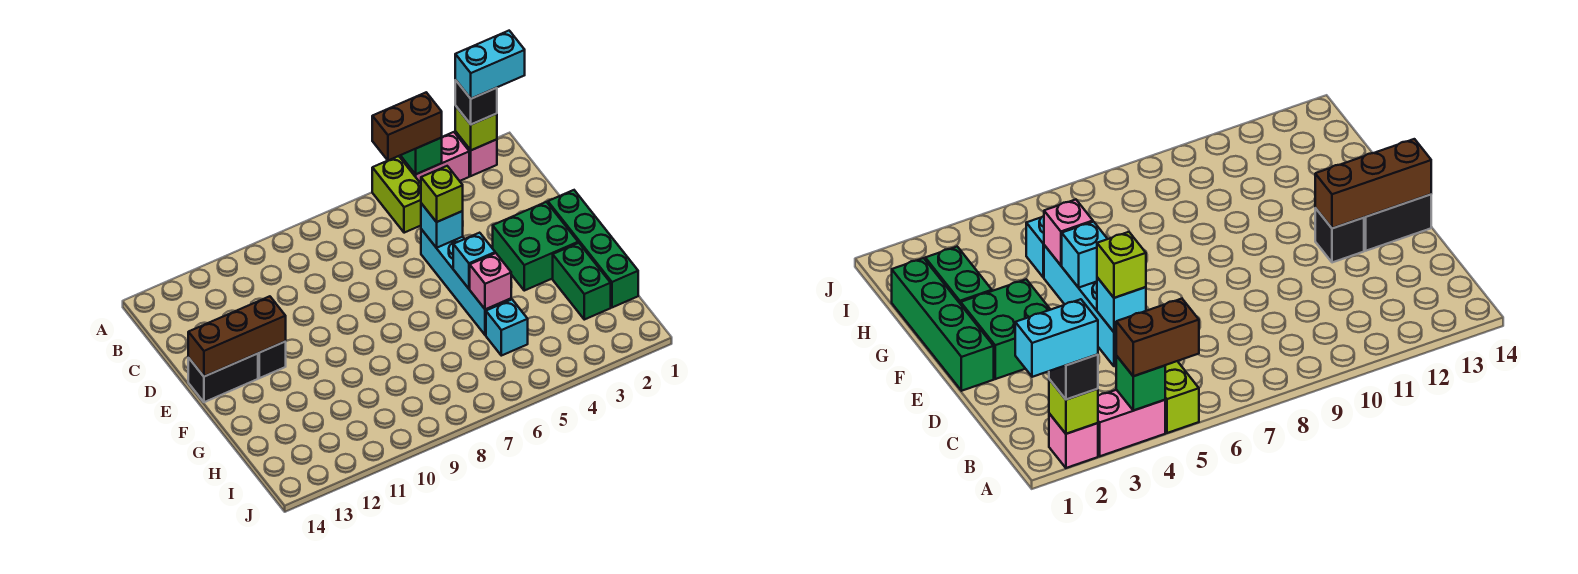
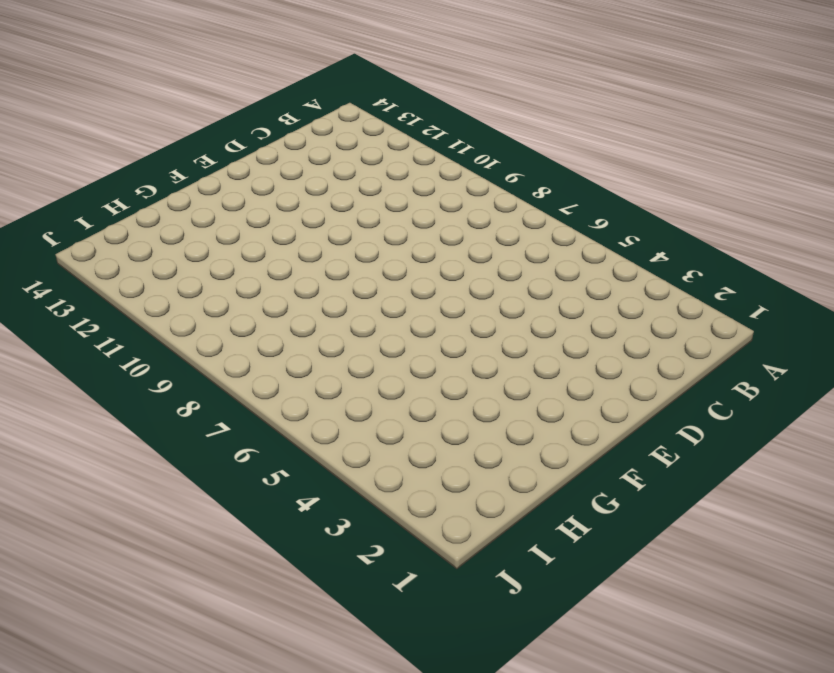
none -> pink 1x1 brick [455,132,497,176]
none -> pink 1x2 brick [400,132,469,183]
none -> lime 1x2 brick [372,156,421,233]

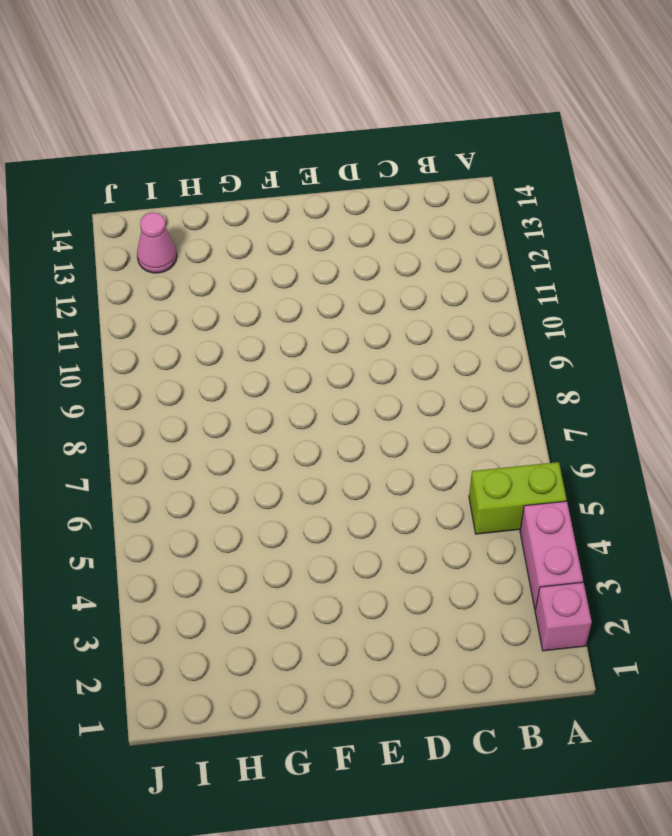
pink 1x1 cone [137,212,177,273] -> none
none -> cyan 1x4 brick [421,229,511,335]
none -> green 1x4 brick [548,190,638,307]
none -> green 2x2 brick [493,202,578,291]

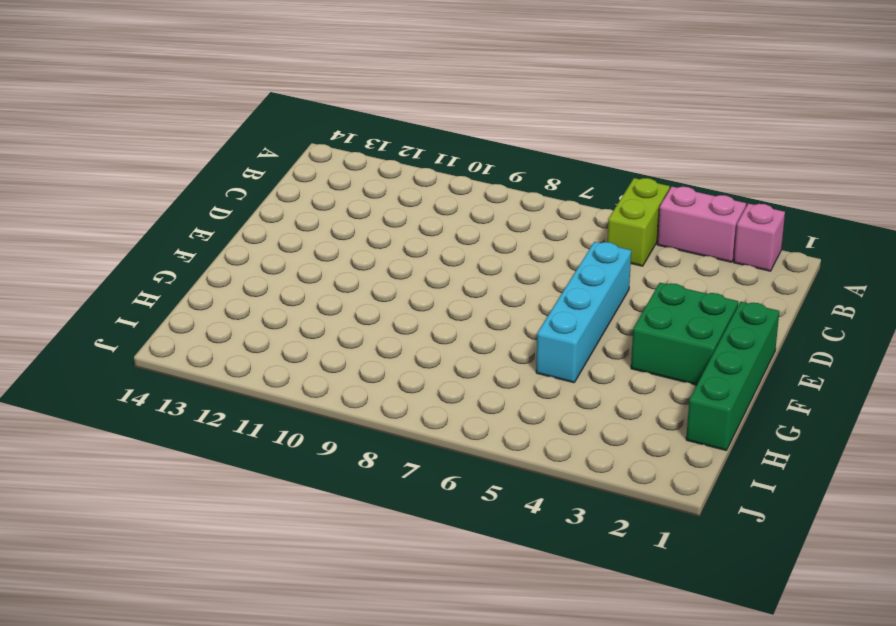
none -> black 1x1 brick [258,341,286,378]
none -> black 1x2 brick [188,353,258,402]
none -> green 1x2 brick [553,243,611,320]

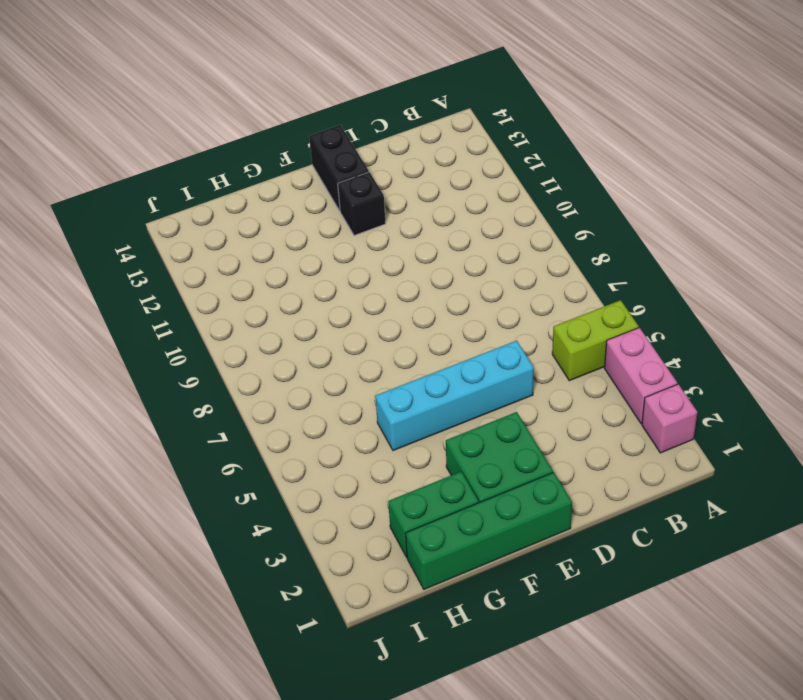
none -> cyan 1x1 brick [486,299,528,356]
none -> lime 1x1 brick [455,106,497,150]
none -> green 1x1 brick [400,138,442,174]

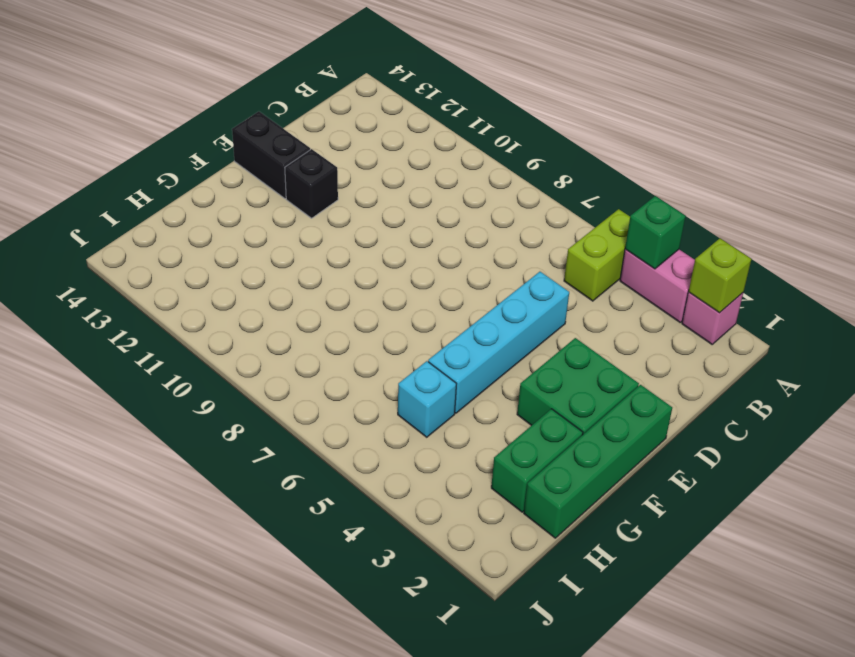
none -> cyan 1x1 brick [421,203,463,248]
none -> brown 1x3 brick [188,296,286,377]
none -> cyan 1x1 brick [453,233,495,289]

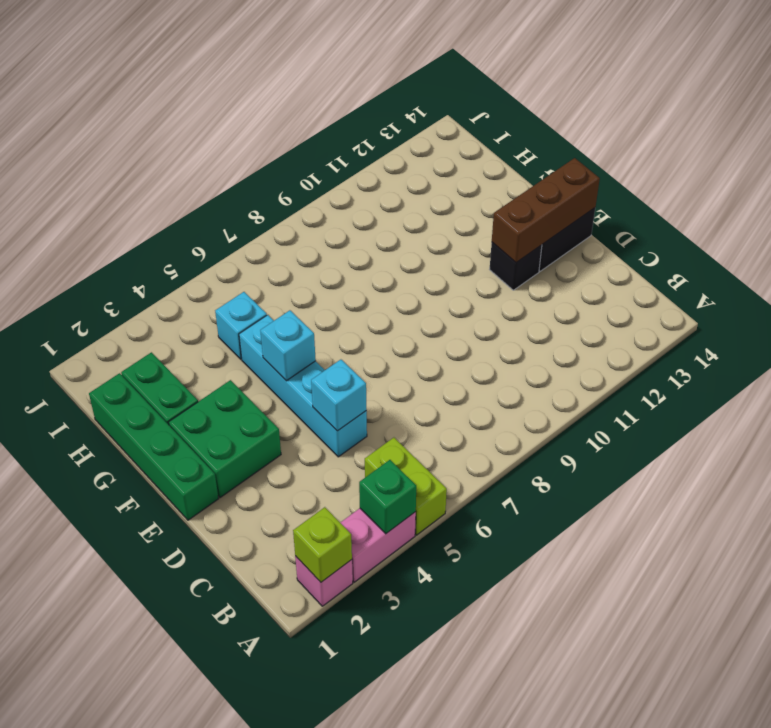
none -> pink 1x1 brick [470,253,511,309]
none -> black 1x1 brick [455,80,497,124]
none -> brown 1x2 brick [372,92,442,161]

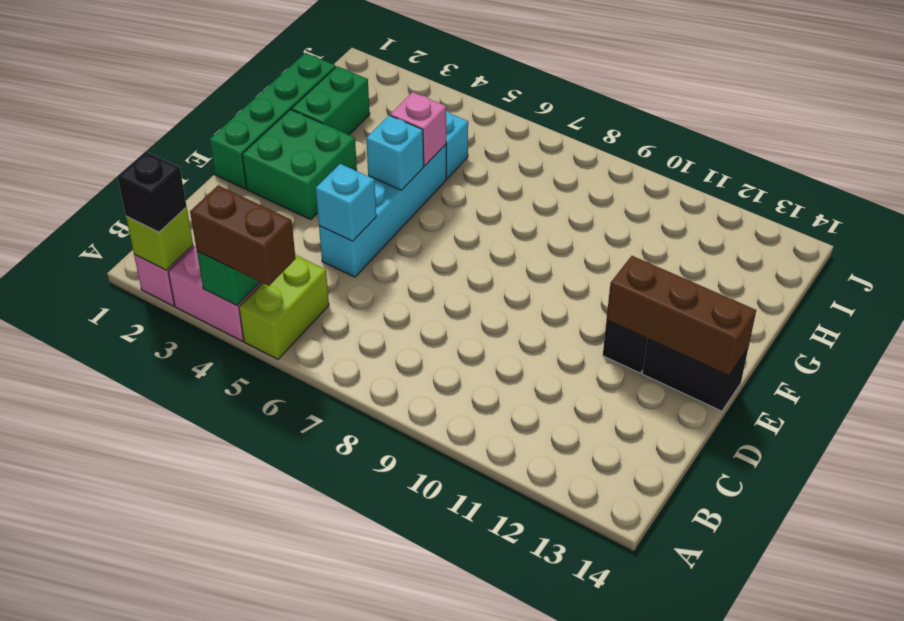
none -> lime 1x1 brick [421,166,463,222]
none -> cyan 1x2 brick [455,31,525,99]

